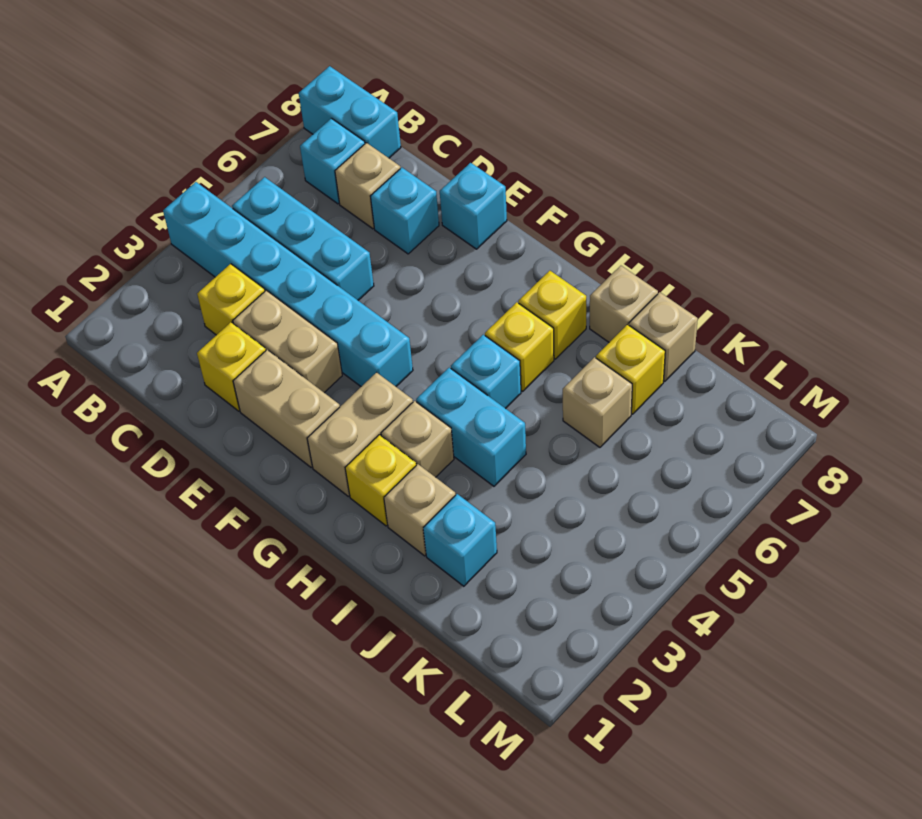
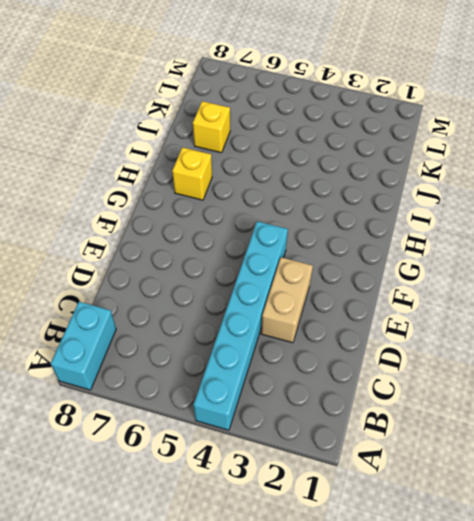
none -> cyan 1x3 brick [232,177,374,300]
none -> cyan 1x1 brick [300,118,365,204]
none -> yellow 1x1 brick [197,264,265,335]

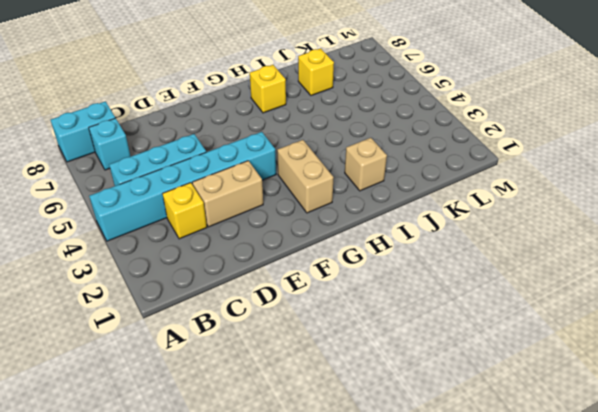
none -> tan 1x1 brick [335,143,400,229]
none -> yellow 1x1 brick [197,322,266,411]
none -> cyan 1x1 brick [370,168,439,254]

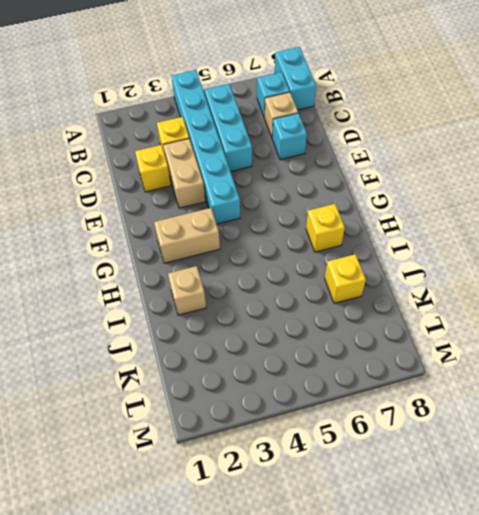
none -> tan 1x2 brick [233,350,340,468]
none -> cyan 1x1 brick [440,163,507,249]
none -> yellow 1x1 brick [345,435,416,526]

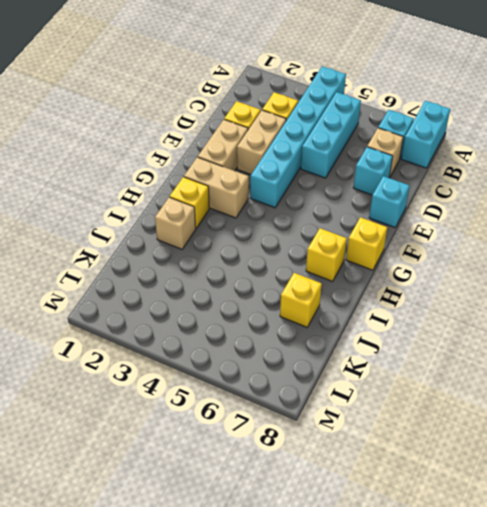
yellow 1x1 brick [346,217,387,270] -> yellow 1x1 brick moved to [485,302,554,391]
none -> tan 1x1 brick [381,401,454,477]
none -> cyan 1x2 brick [416,367,526,486]
none -> cyan 1x1 brick [451,335,521,409]

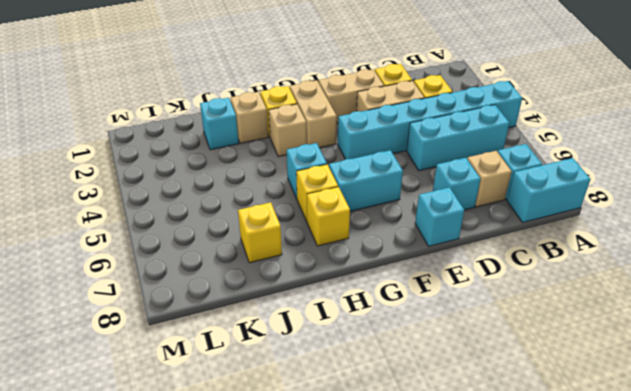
cyan 1x2 brick [329,150,403,211] -> cyan 1x2 brick moved to [416,367,526,486]
none -> tan 1x1 brick [590,266,658,342]
none -> tan 1x1 brick [563,357,632,447]
none -> tan 1x1 brick [629,292,698,382]

